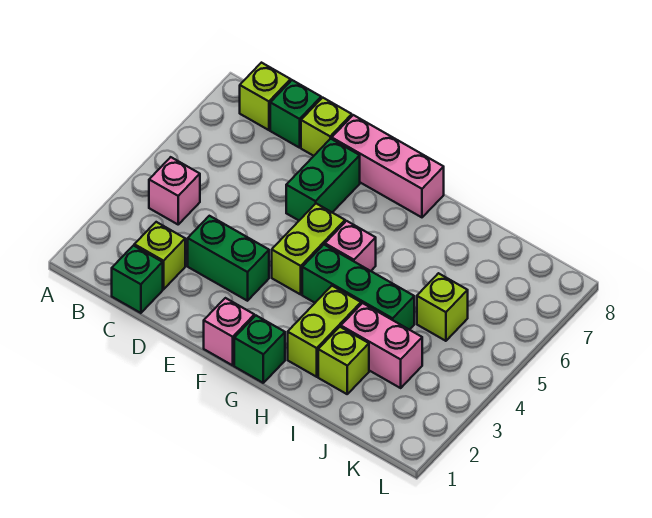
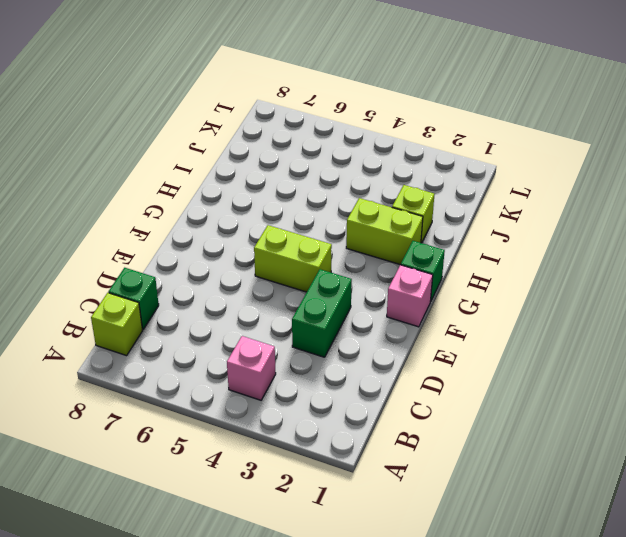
none -> green 1x1 brick [112,246,163,313]
none -> lime 1x1 brick [134,222,185,289]
none -> lime 1x1 brick [301,98,352,156]

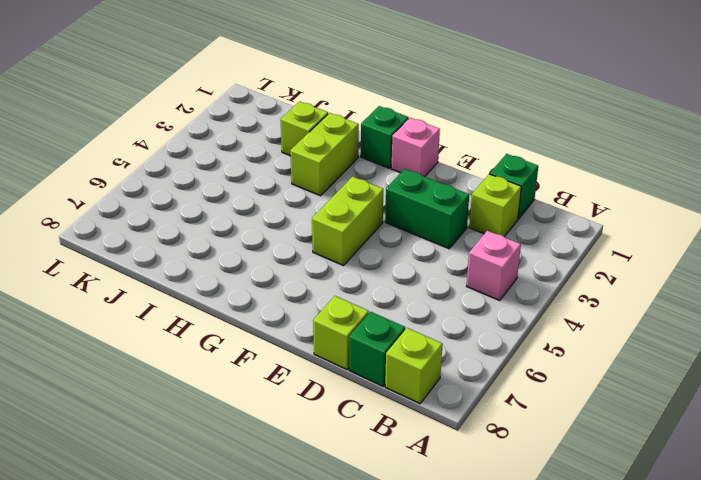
none -> green 1x2 brick [286,139,360,220]
none -> pink 1x3 brick [332,115,444,217]
none -> green 1x3 brick [302,245,414,330]

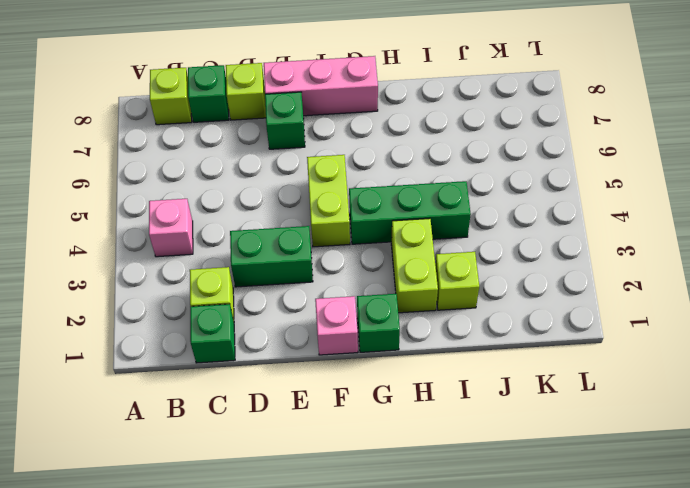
green 1x1 brick [265,92,305,149] -> green 1x2 brick [286,139,360,220]
none -> pink 1x1 brick [325,221,376,271]
none -> pink 1x2 brick [341,303,422,388]
none -> lime 1x1 brick [417,273,468,341]

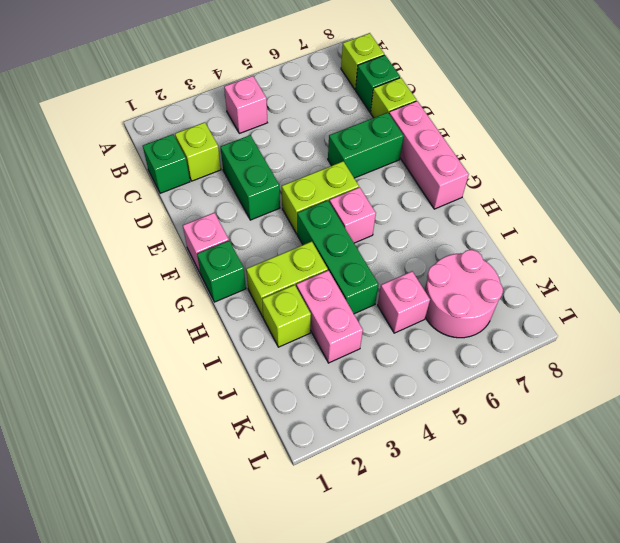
pink 1x1 brick [378,271,430,333] -> lime 1x1 brick [417,273,468,341]
pink 2x2 round brick [425,250,503,338] -> none

